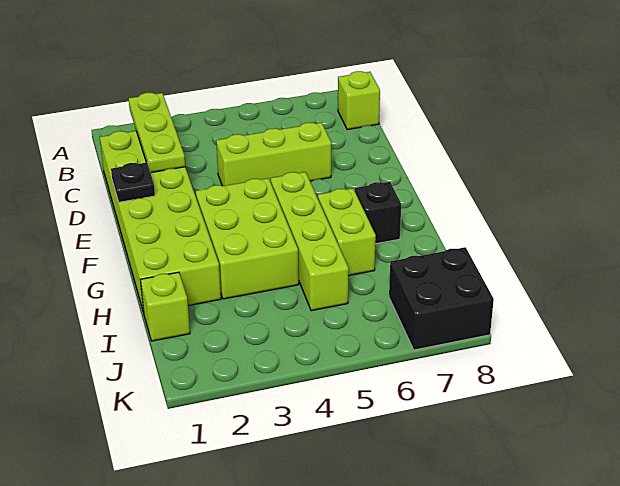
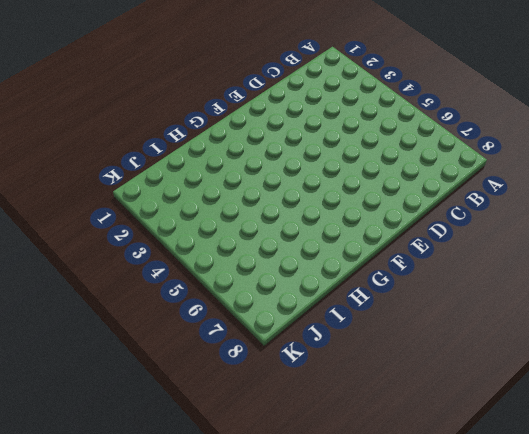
none -> lime 1x1 brick [338,71,380,130]
none -> lime 2x6 brick [100,131,221,313]

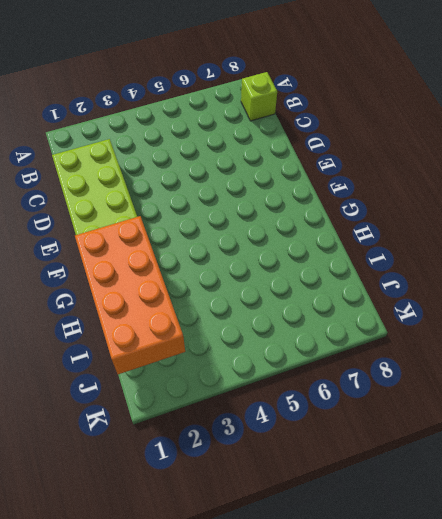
orange 2x4 brick [75,216,185,374] -> none
none -> lime 1x3 brick [216,123,331,186]
none -> lime 2x3 brick [196,178,299,299]

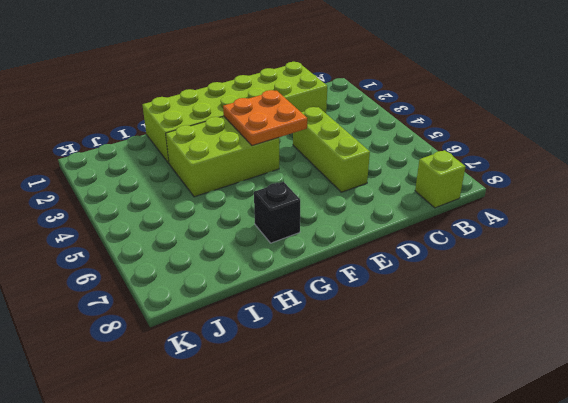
orange 2x2 plate [223,90,307,146] -> none
none -> lime 1x4 brick [271,172,349,311]
none -> lime 1x2 brick [318,188,376,276]

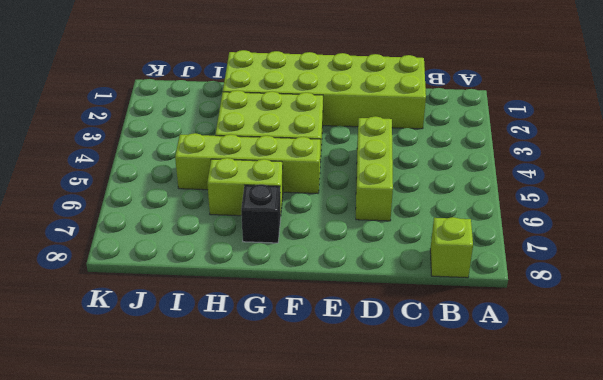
none -> lime 1x1 brick [140,272,190,341]
none -> black 2x2 brick [389,247,494,350]

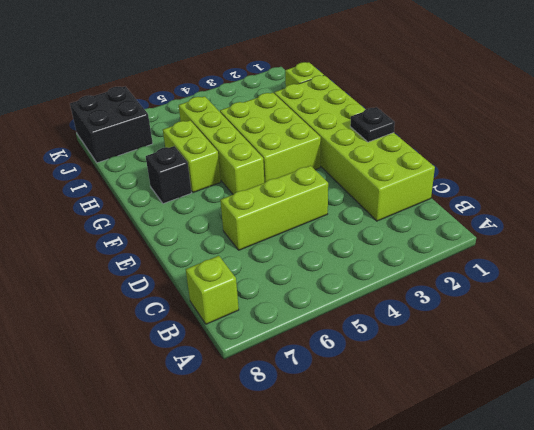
none -> lime 1x3 plate [129,93,185,173]

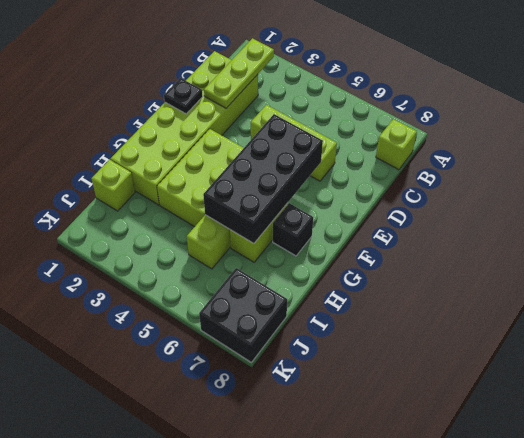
black 2x4 brick [203,114,323,244] -> none

